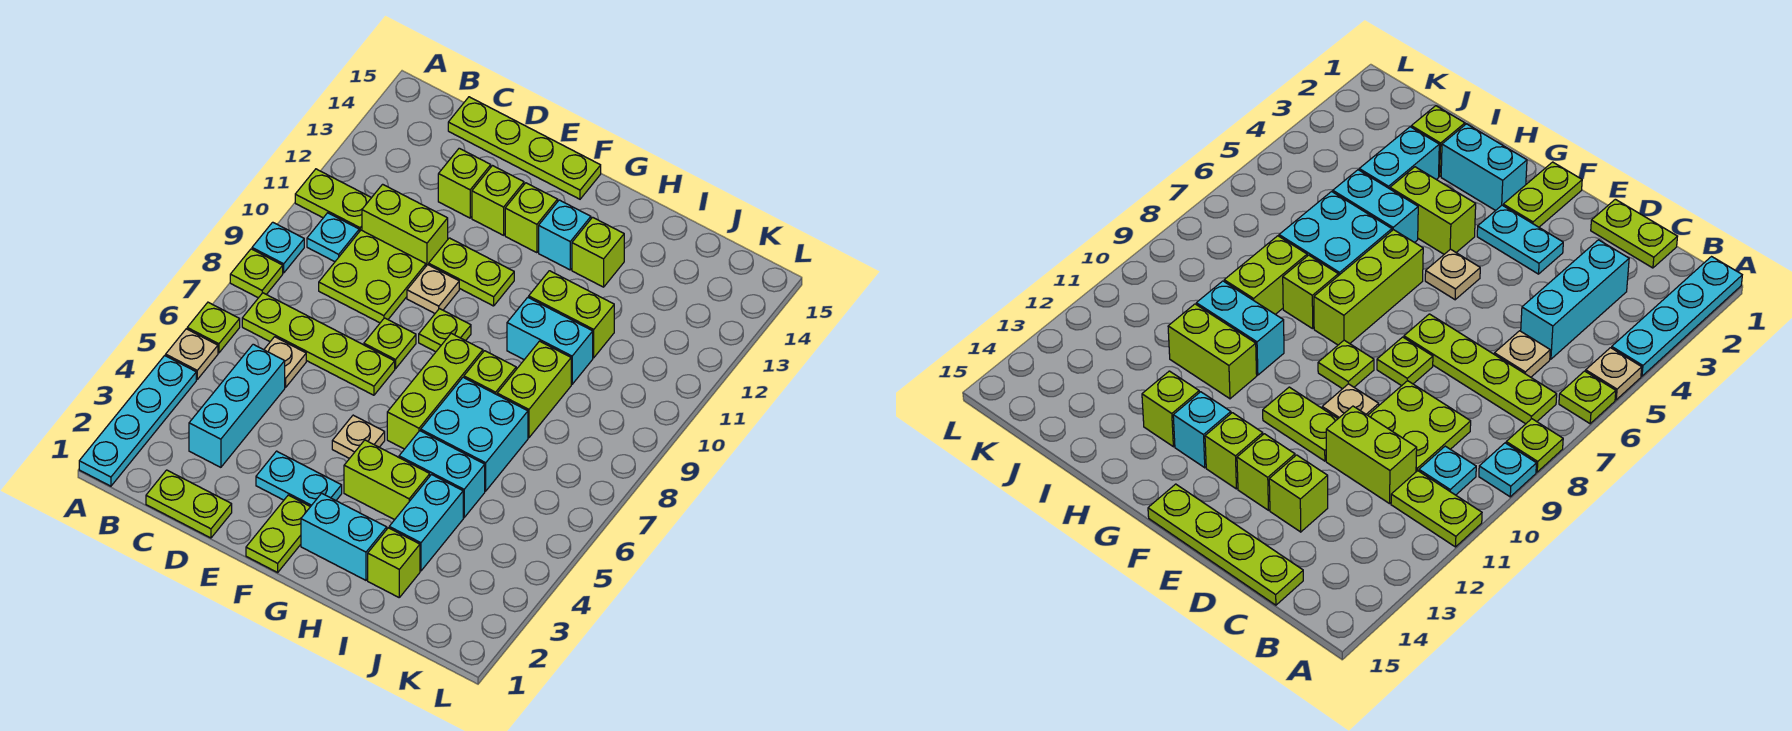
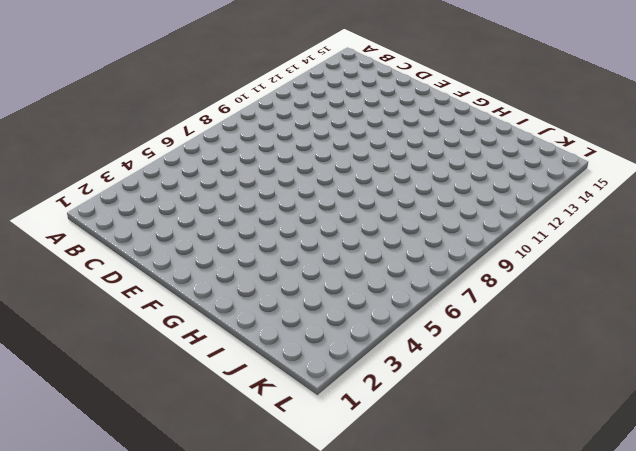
none -> cyan 1x4 plate [79,356,196,486]
none -> tan 1x1 plate [166,329,218,379]
none -> lime 1x1 plate [187,302,240,353]
none -> lime 1x1 plate [230,249,283,298]

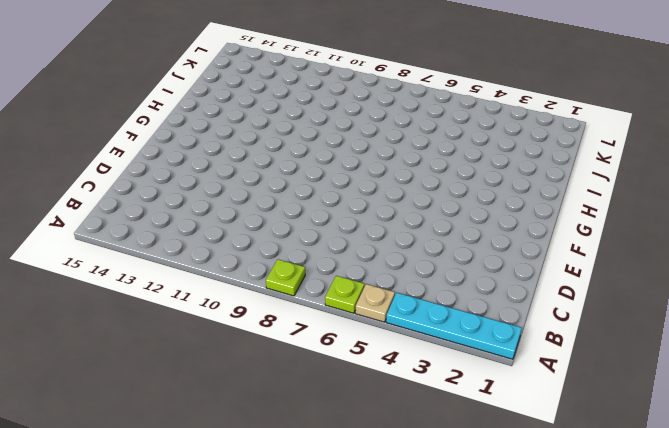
none -> cyan 1x1 plate [252,222,304,273]
none -> lime 1x2 plate [295,169,371,232]
none -> lime 1x4 plate [242,293,395,395]
none -> cyan 1x1 plate [307,213,359,262]

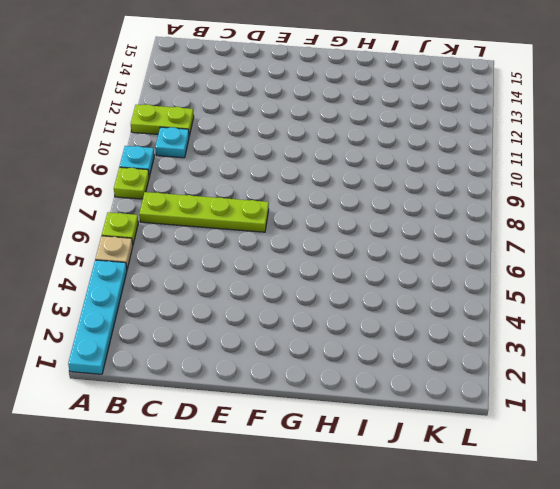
none -> lime 1x2 plate [146,470,232,538]
none -> cyan 1x3 brick [189,344,285,467]
none -> tan 1x1 plate [264,337,306,387]
none -> lime 2x2 plate [319,230,426,323]

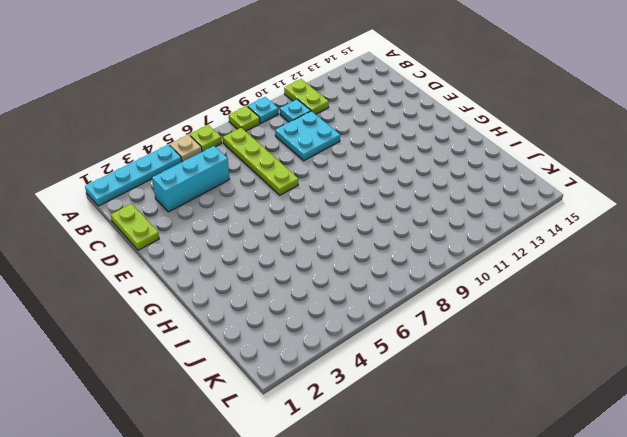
cyan 2x2 plate [275,111,340,161] -> lime 2x2 plate [319,230,426,323]
none -> tan 1x1 plate [264,337,306,387]
none -> lime 1x2 brick [362,184,448,266]
none -> lime 1x4 plate [448,97,601,199]
none -> lime 1x1 brick [438,148,491,218]

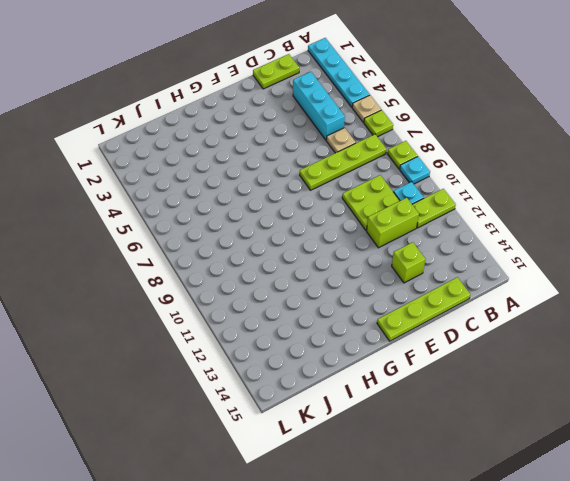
none -> cyan 1x2 plate [256,451,342,507]
none -> lime 1x1 plate [364,318,416,369]
none -> tan 1x1 plate [407,265,459,313]
none -> lime 1x2 plate [429,238,514,306]

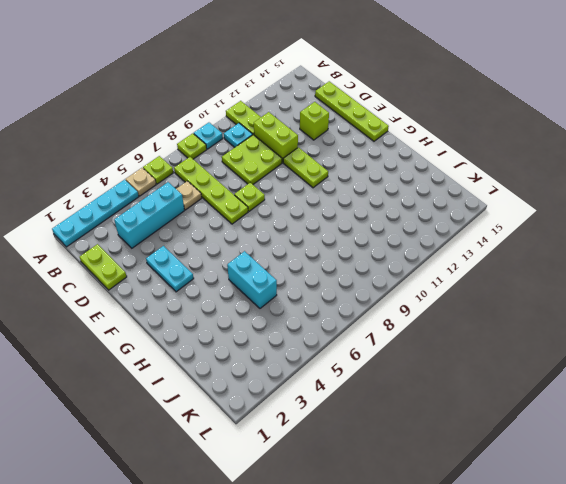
none -> tan 1x1 plate [407,265,459,313]
none -> lime 1x1 brick [472,166,524,235]
none -> lime 1x2 plate [246,495,310,572]
none -> tan 1x1 plate [332,415,385,459]

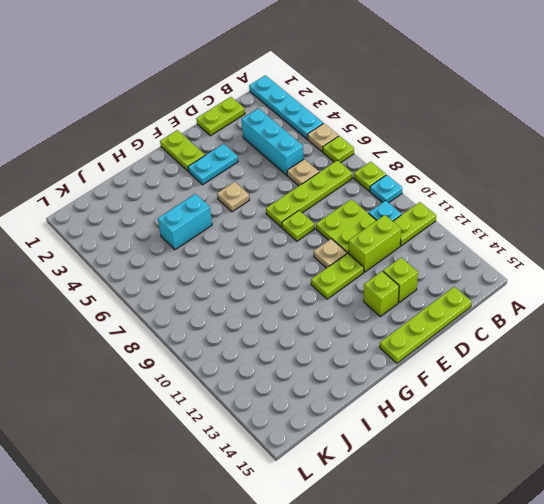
none -> lime 1x1 plate [419,309,471,352]
none -> lime 1x1 brick [505,183,558,253]
none -> cyan 1x2 brick [301,493,387,580]
none -> lime 1x2 brick [344,440,430,520]

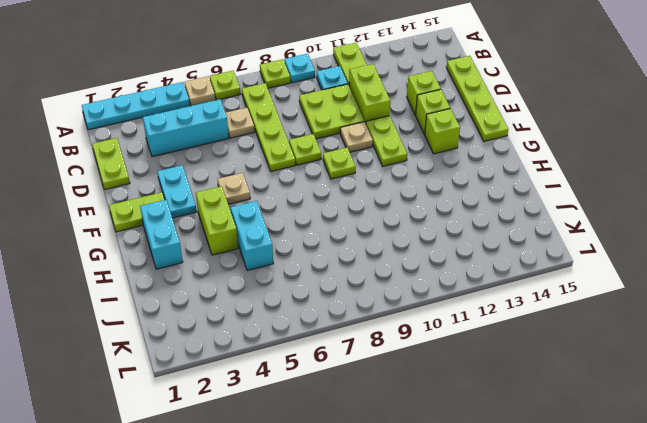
none -> lime 1x3 brick [387,333,483,449]
none -> cyan 1x1 brick [539,200,591,270]
none -> cyan 2x2 brick [421,377,528,491]
none -> lime 1x1 brick [464,351,516,395]

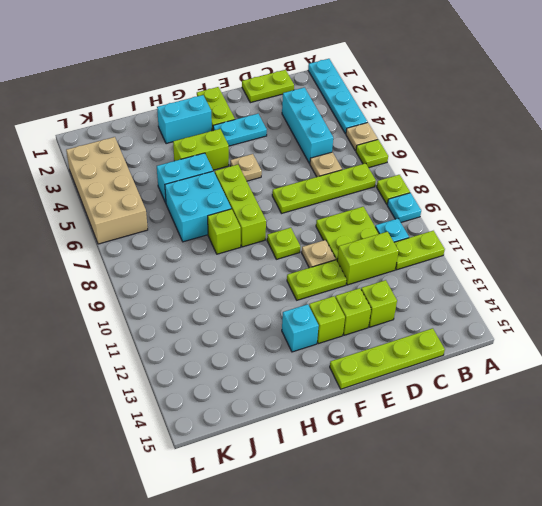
tan 2x4 brick [66,137,148,244] -> none
none -> lime 1x1 plate [364,318,416,369]
none -> cyan 1x2 brick [507,297,593,384]
none -> lime 1x2 brick [529,271,614,358]
none -> lime 1x1 brick [572,217,624,287]

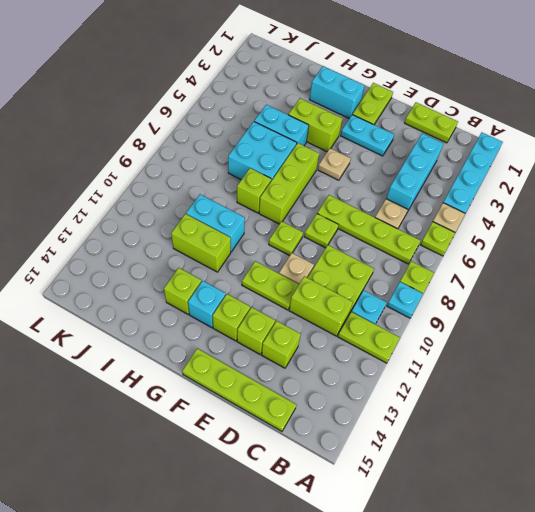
none -> lime 1x1 brick [368,528,420,597]
none -> cyan 1x2 brick [389,475,463,571]
none -> lime 1x2 brick [497,341,571,438]

